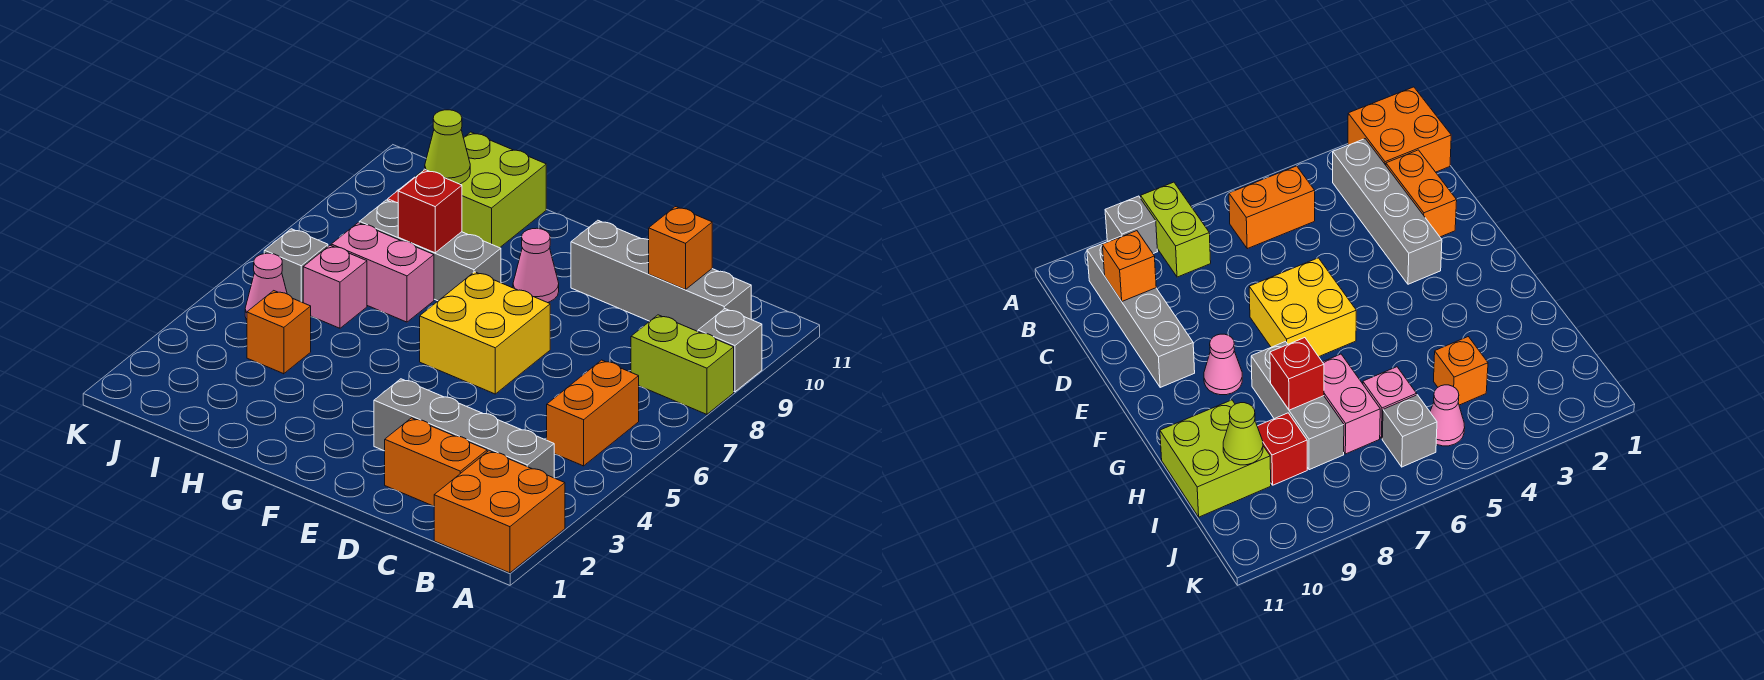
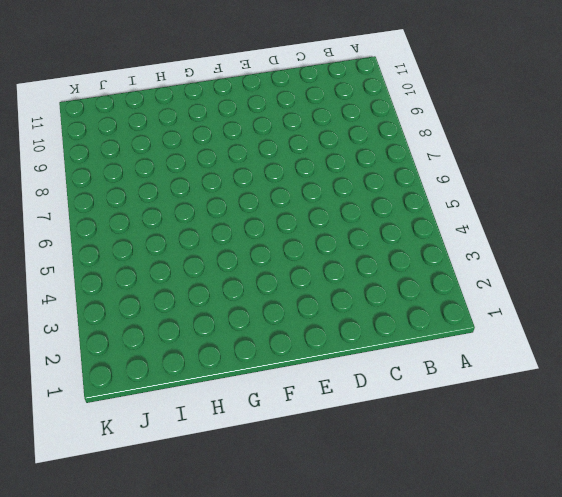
none -> orange 2x2 brick [434,451,565,573]
none -> lime 1x2 brick [631,315,734,414]
none -> grey 1x1 brick [698,309,762,392]

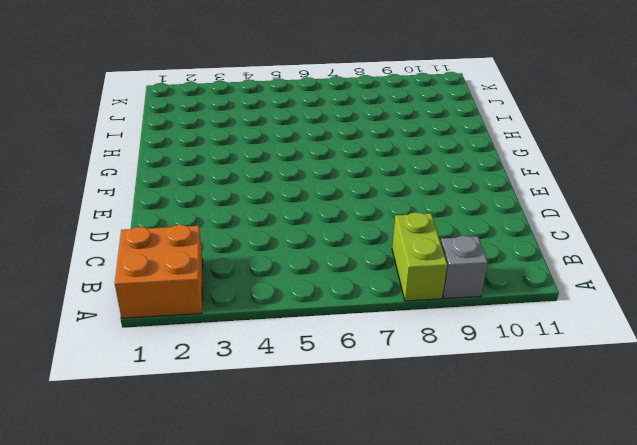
none -> grey 1x4 brick [374,379,554,478]
none -> orange 1x2 brick [547,360,639,466]
none -> grey 1x4 brick [571,220,751,331]

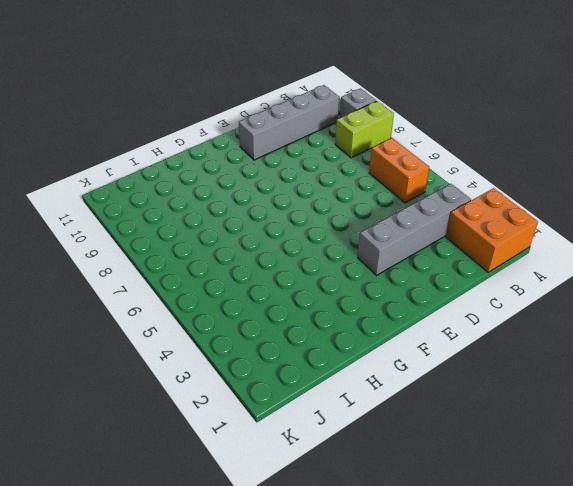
none -> orange 1x2 brick [385,418,487,506]
none -> yellow 2x2 brick [420,272,550,394]
none -> pink 1x1 cone [513,228,559,303]

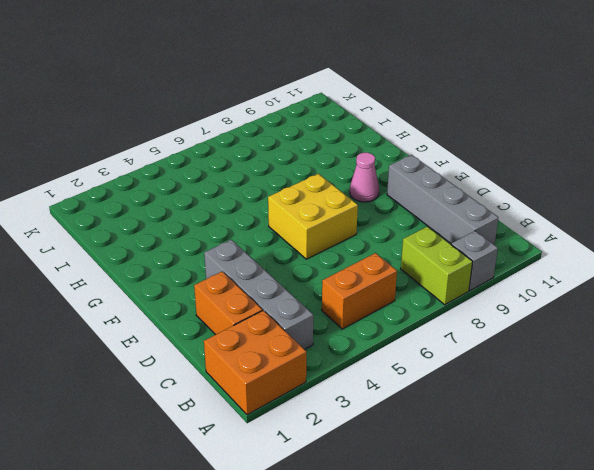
none -> grey 1x3 brick [359,200,501,301]
none -> pink 1x2 brick [331,223,434,322]
none -> lime 2x2 brick [417,132,546,248]

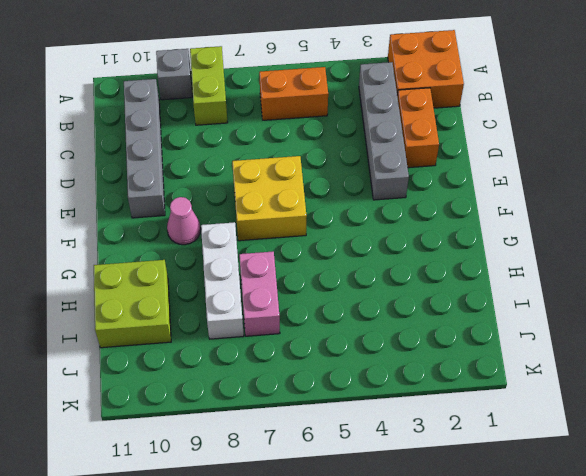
white 1x3 brick [201,222,244,339] -> grey 1x3 brick [359,200,501,301]
none -> orange 1x1 brick [247,291,311,374]
none -> pink 1x1 brick [303,245,367,328]
none -> red 1x1 brick [1257,413,1307,485]

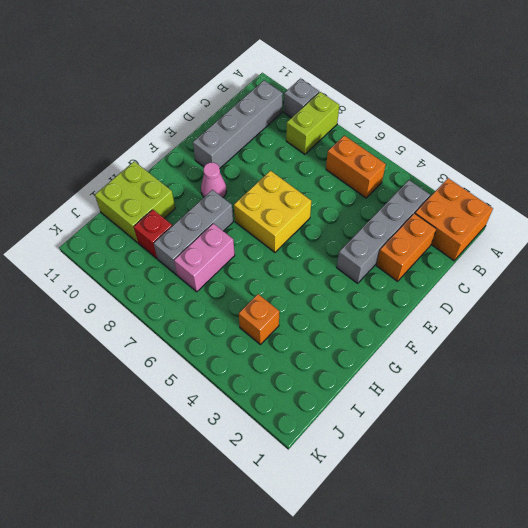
none -> pink 1x1 brick [303,245,367,328]
none -> pink 1x1 cone [245,253,287,320]
none -> grey 1x1 brick [264,229,328,303]

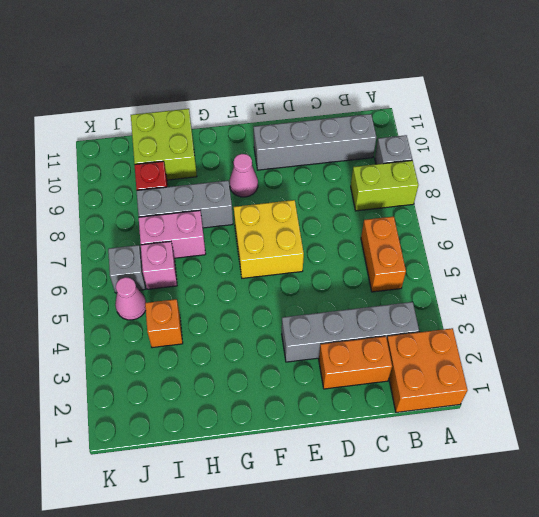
none -> orange 1x1 brick [649,207,712,290]
none -> red 1x1 brick [398,170,462,253]
none -> lime 1x1 cone [425,110,470,184]

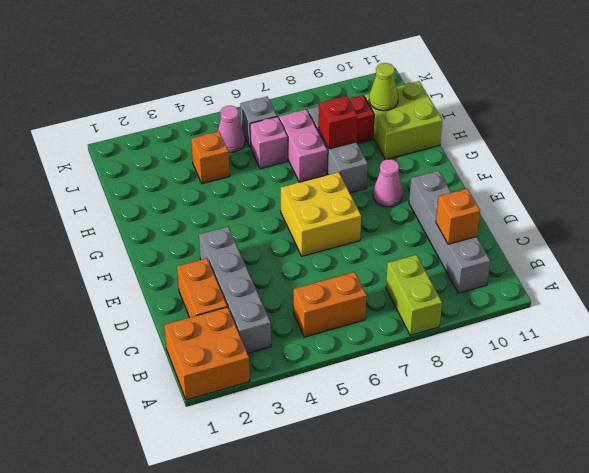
none -> grey 1x1 brick [698,309,762,392]

